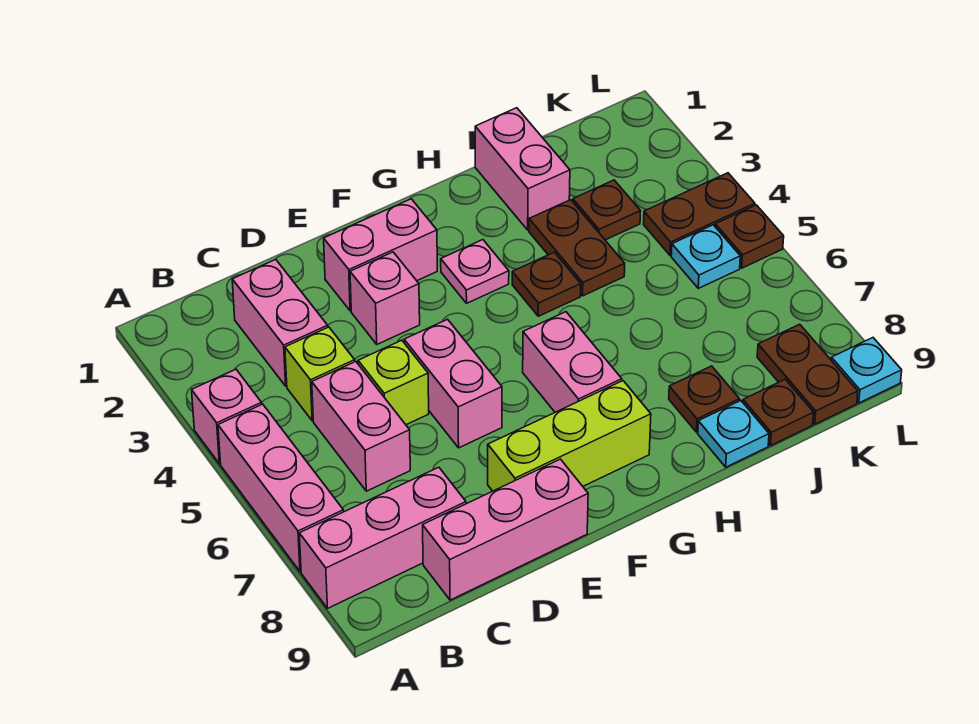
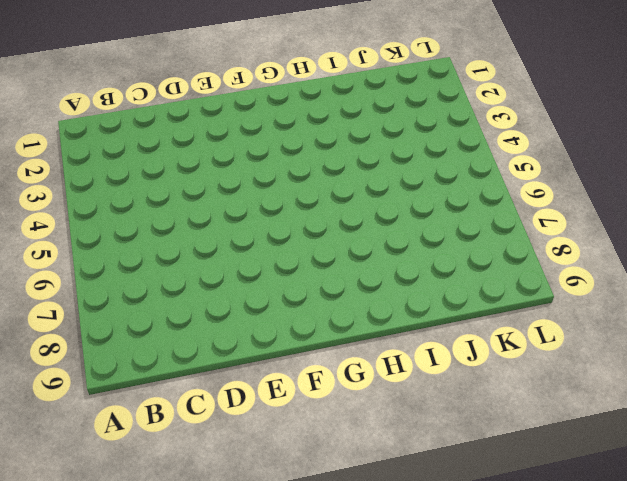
none -> pink 1x1 brick [192,369,262,464]
none -> pink 1x3 brick [218,404,343,572]
none -> pink 1x3 brick [299,467,466,608]

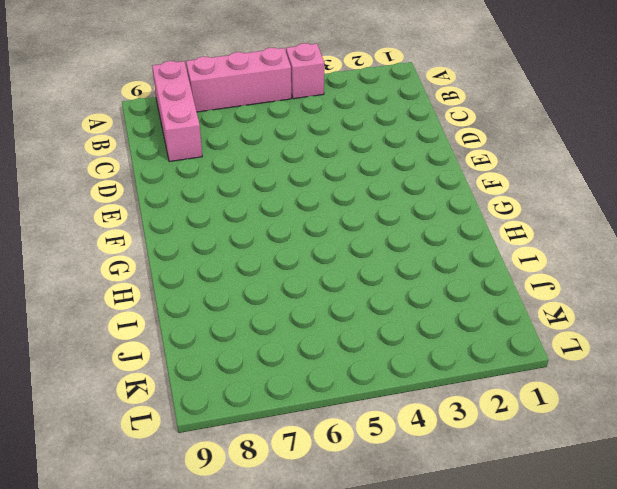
none -> pink 1x2 brick [232,260,328,386]
none -> lime 1x1 brick [285,327,355,421]
none -> pink 1x2 brick [312,362,410,491]

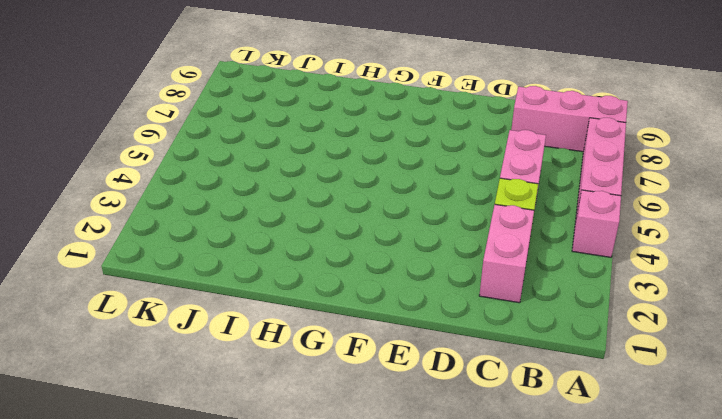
none -> pink 1x3 brick [423,459,588,600]
none -> lime 1x1 brick [358,340,429,425]
none -> pink 1x2 brick [324,199,437,311]

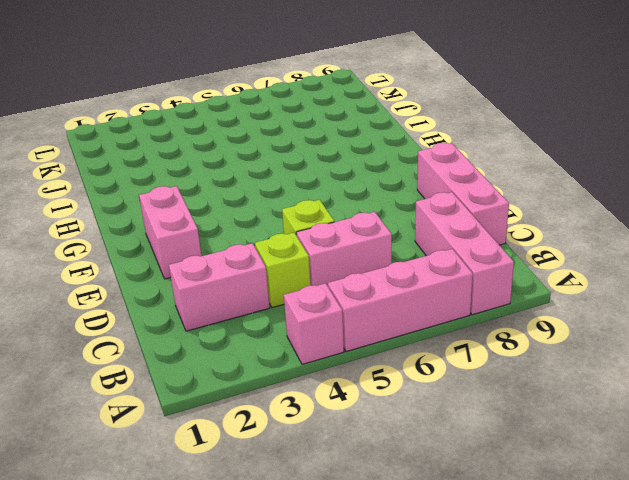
none -> pink 1x1 brick [350,252,420,344]
none -> pink 1x2 brick [404,319,502,448]
none -> lime 1x3 brick [488,381,651,491]

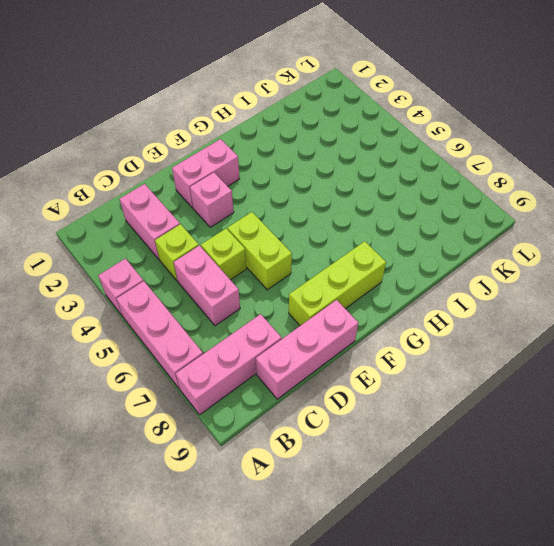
lime 1x2 brick [228,212,292,290] -> pink 1x2 brick [404,319,502,448]
none -> pink 1x1 plate [441,240,509,303]
none -> pink 1x2 brick [523,312,622,412]
none -> brown 1x1 plate [512,252,581,316]

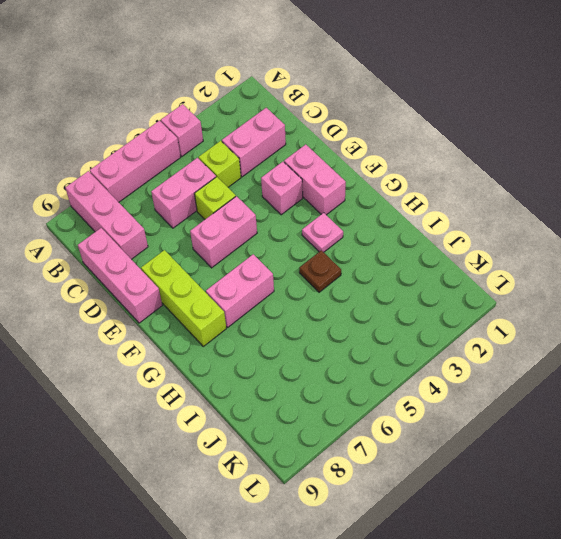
none -> pink 1x2 brick [475,108,570,230]
none -> brown 1x2 plate [529,200,625,296]
none -> brown 1x1 plate [669,366,740,432]

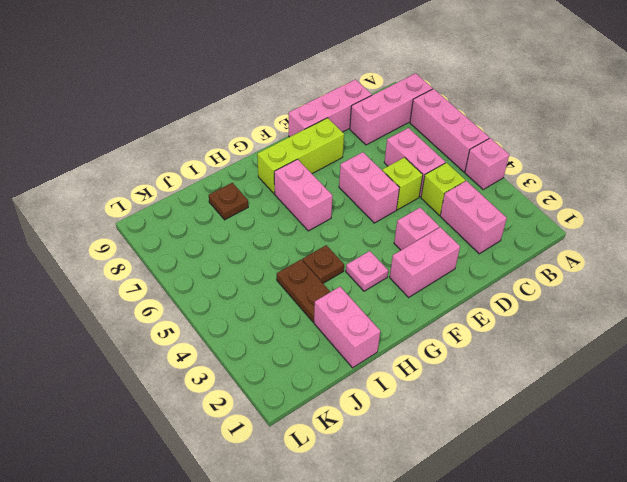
none -> cyan 1x1 plate [698,401,769,467]
none -> brown 1x1 plate [573,180,641,240]
none -> brown 1x1 plate [743,379,814,446]

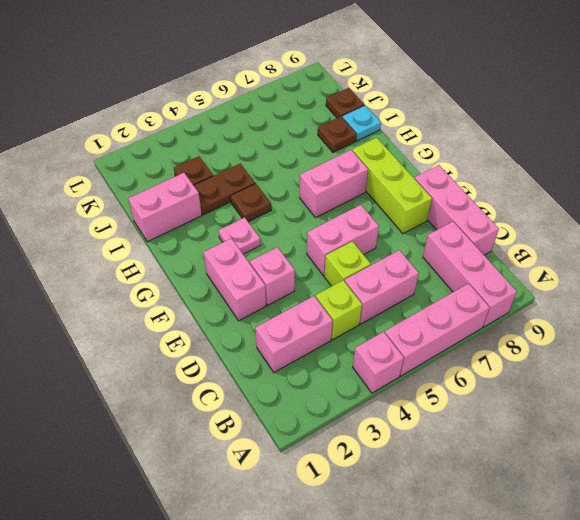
none -> brown 1x2 plate [643,173,755,255]
none -> cyan 1x1 plate [671,225,740,288]
none -> brown 1x2 plate [757,324,858,424]

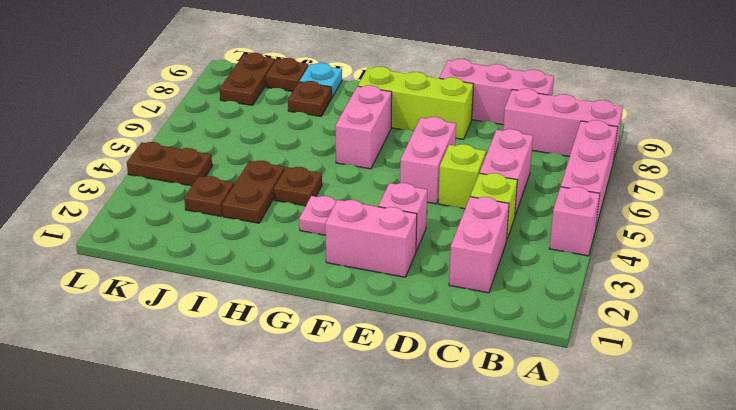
none -> pink 1x2 brick [475,108,570,230]
none -> cyan 1x1 plate [671,225,740,288]
none -> brown 1x1 plate [715,205,784,268]

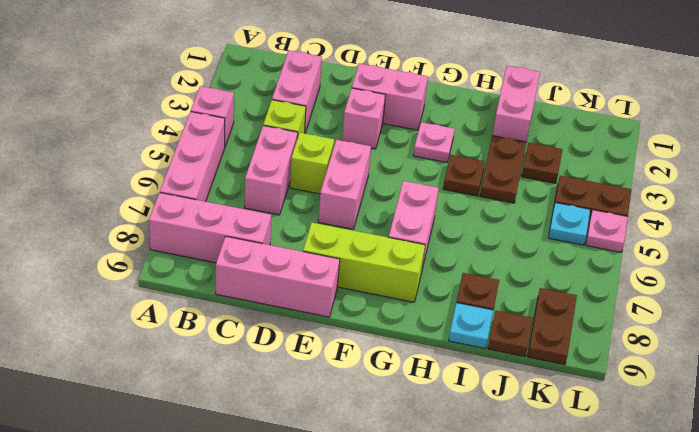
pink 1x1 plate [586,210,628,252] -> brown 1x1 plate [715,205,784,268]
none -> cyan 1x1 plate [831,338,902,403]

